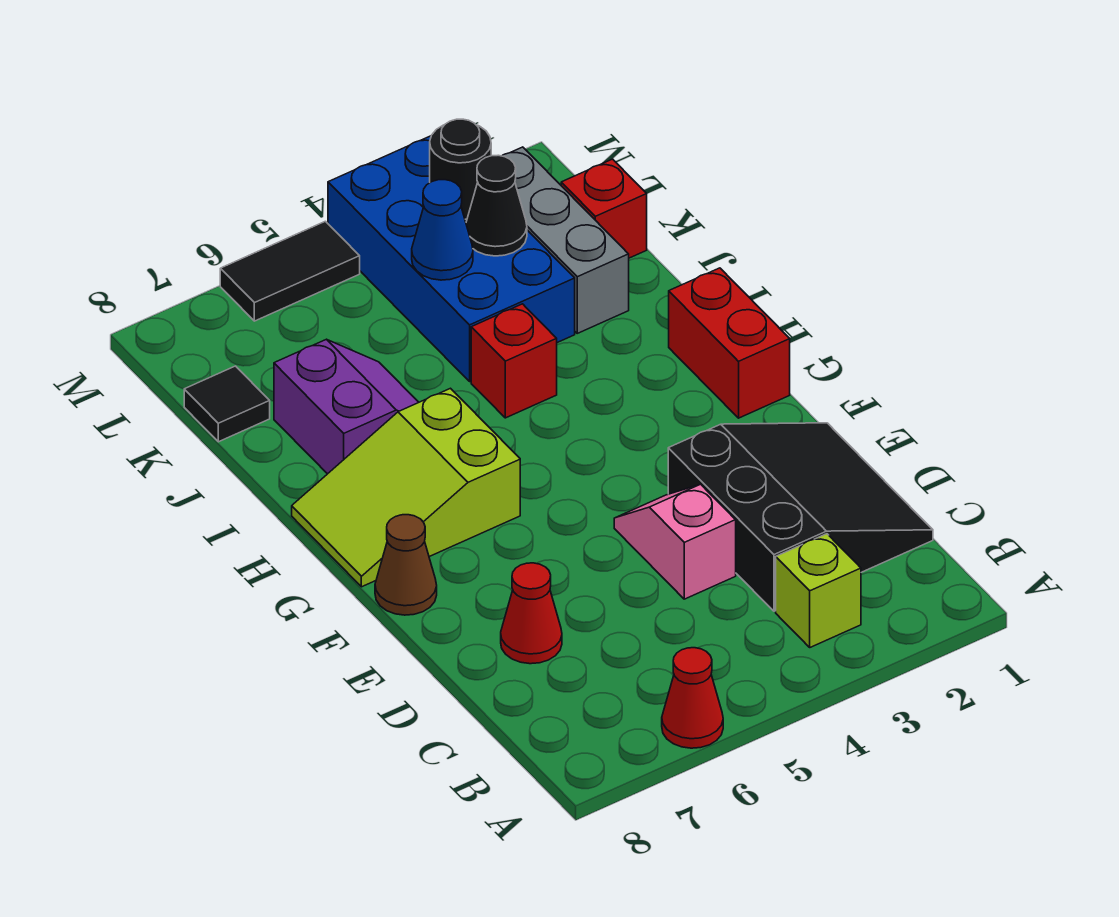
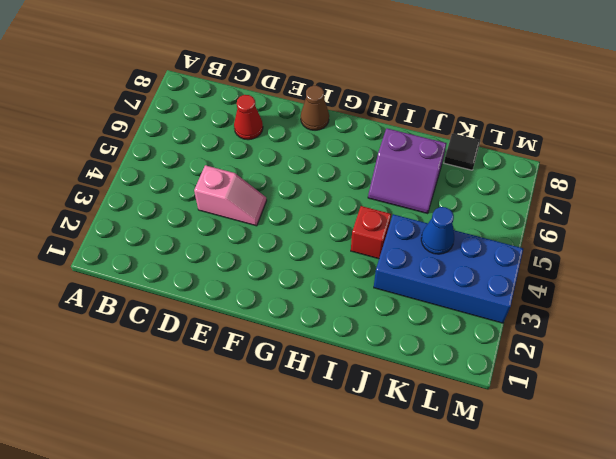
none -> red 1x1 cone [662,648,723,748]
none -> lime 1x1 brick [776,534,861,647]
none -> black 3x3 slope [668,423,933,611]

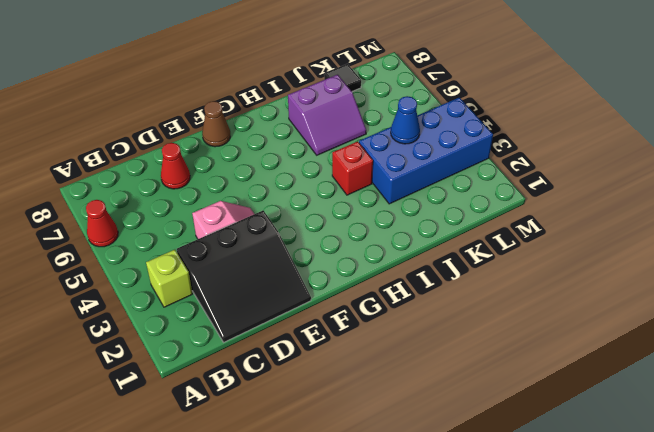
none -> red 1x2 brick [669,268,790,418]
none -> lime 2x3 slope [292,388,520,587]
none -> grey 1x3 brick [502,147,629,333]

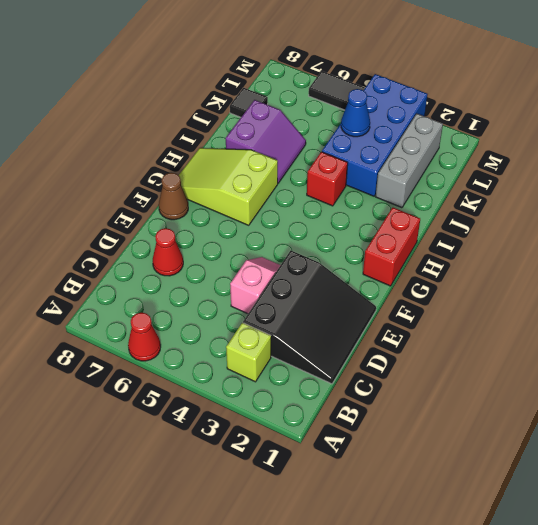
none -> red 1x1 brick [561,159,647,258]
none -> black 1x1 cone [466,155,527,256]
none -> black 1x1 round brick [430,119,491,219]

